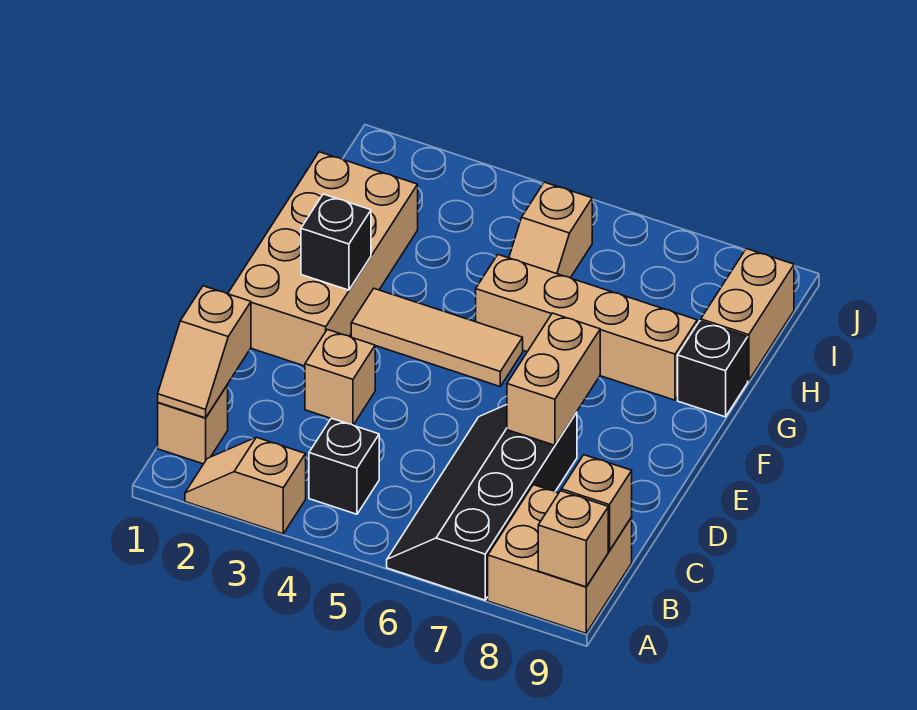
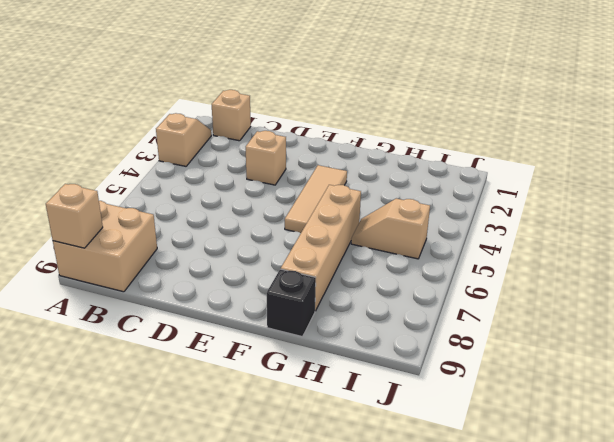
none -> black 2x4 slope [387,405,577,600]
none -> black 1x1 brick [309,418,379,514]
none -> tan 2x4 brick [228,152,418,366]

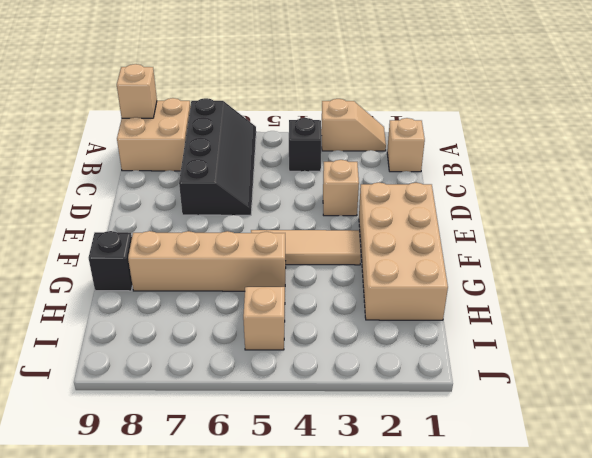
none -> tan 1x2 brick [701,249,794,381]
none -> tan 1x2 slope [158,286,251,418]
none -> tan 1x1 brick [561,455,632,551]

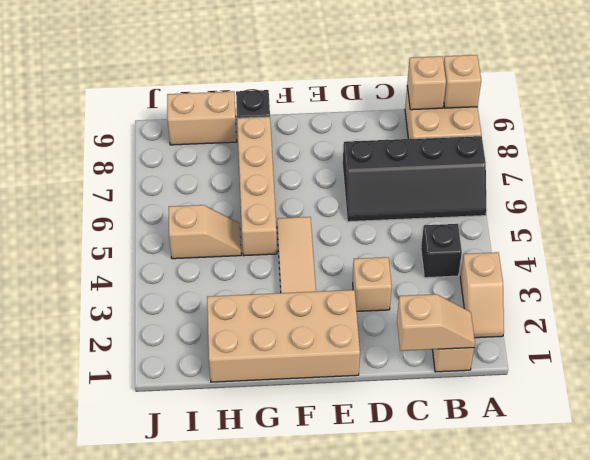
none -> tan 1x2 brick [507,313,600,445]
none -> black 1x1 brick [301,194,371,290]

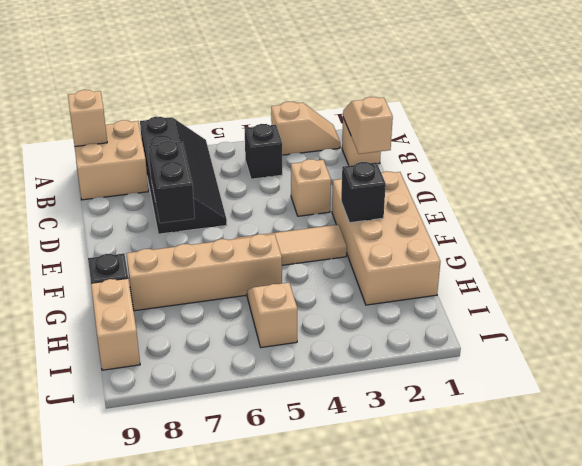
black 1x2 brick [148,141,195,223] -> tan 1x2 brick [507,313,600,445]
none -> tan 1x1 brick [561,455,632,551]

